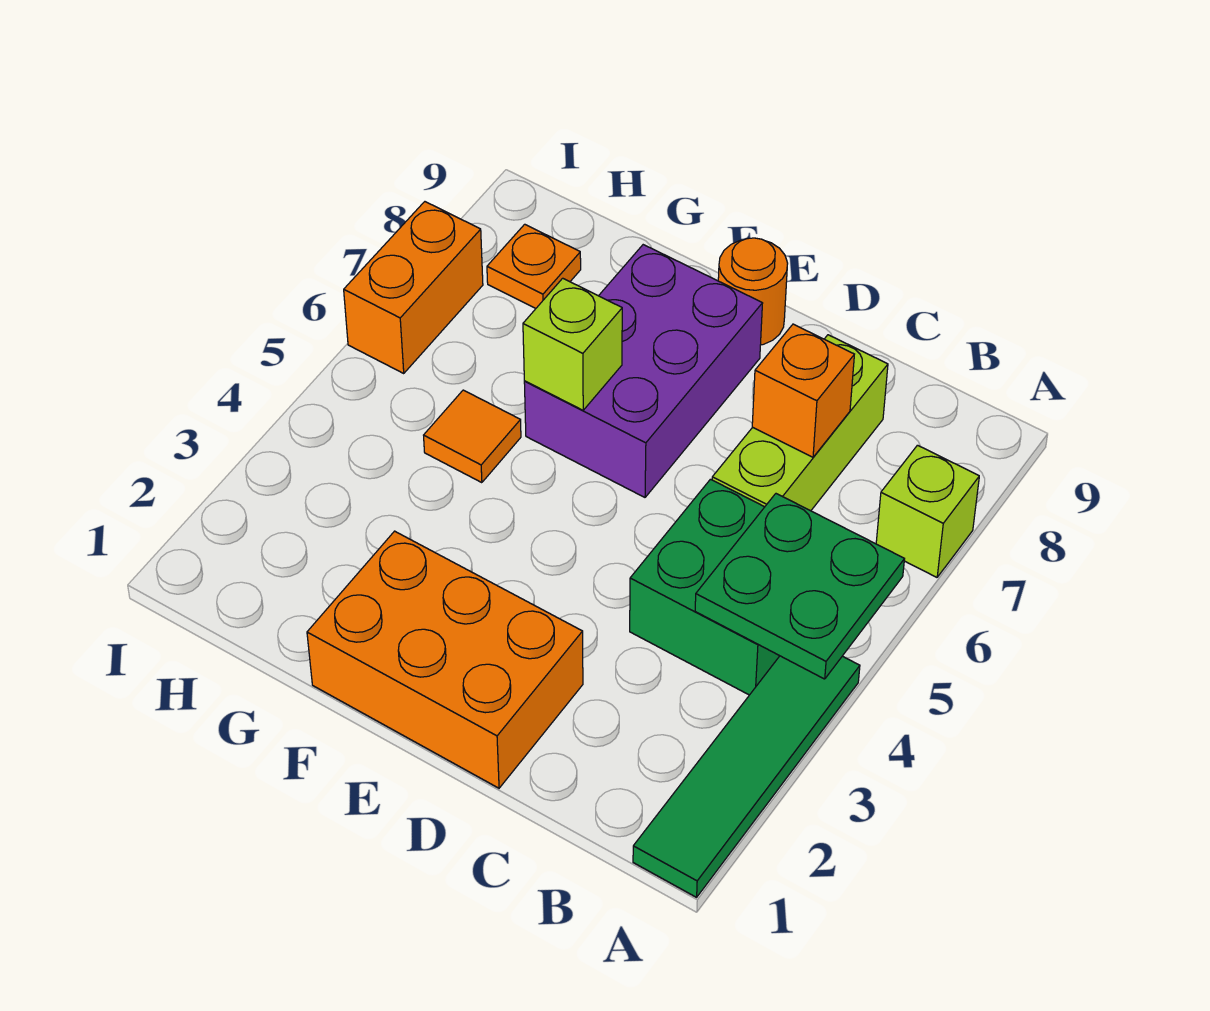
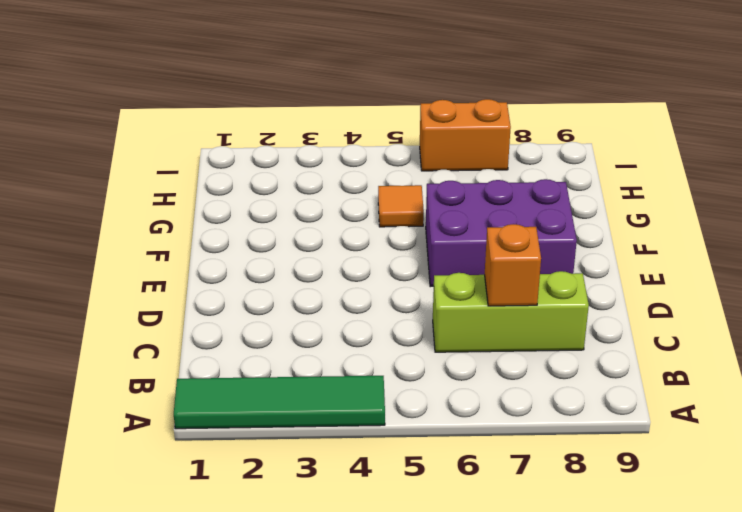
none -> lime 1x1 brick [876,445,979,577]
none -> green 2x2 brick [630,479,779,695]
none -> orange 2x3 brick [307,531,583,788]

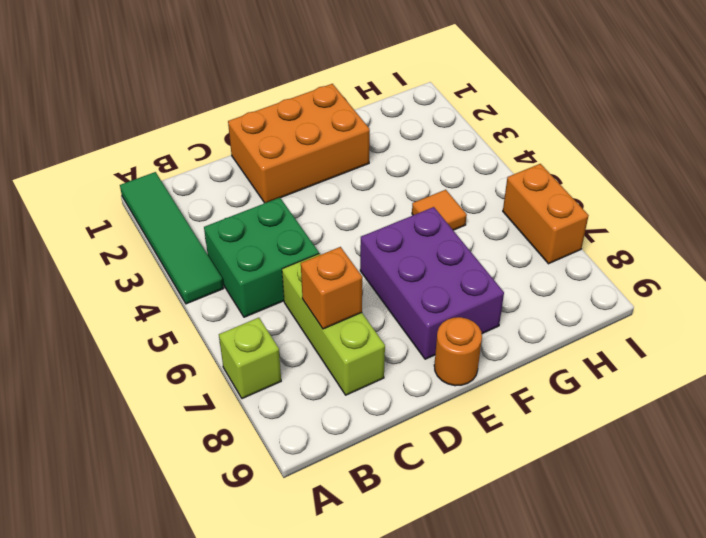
none -> orange 1x1 plate [487,224,581,308]
none -> green 2x2 plate [695,494,904,679]
none -> lime 1x1 brick [523,278,622,410]

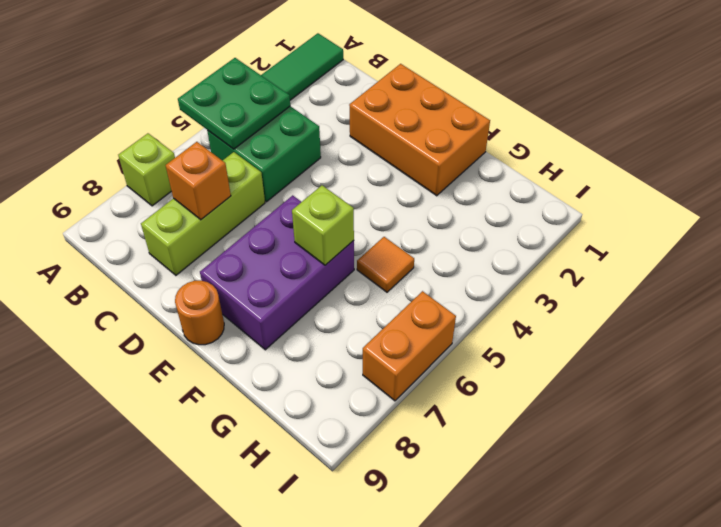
none -> orange 1x1 plate [487,224,581,308]

